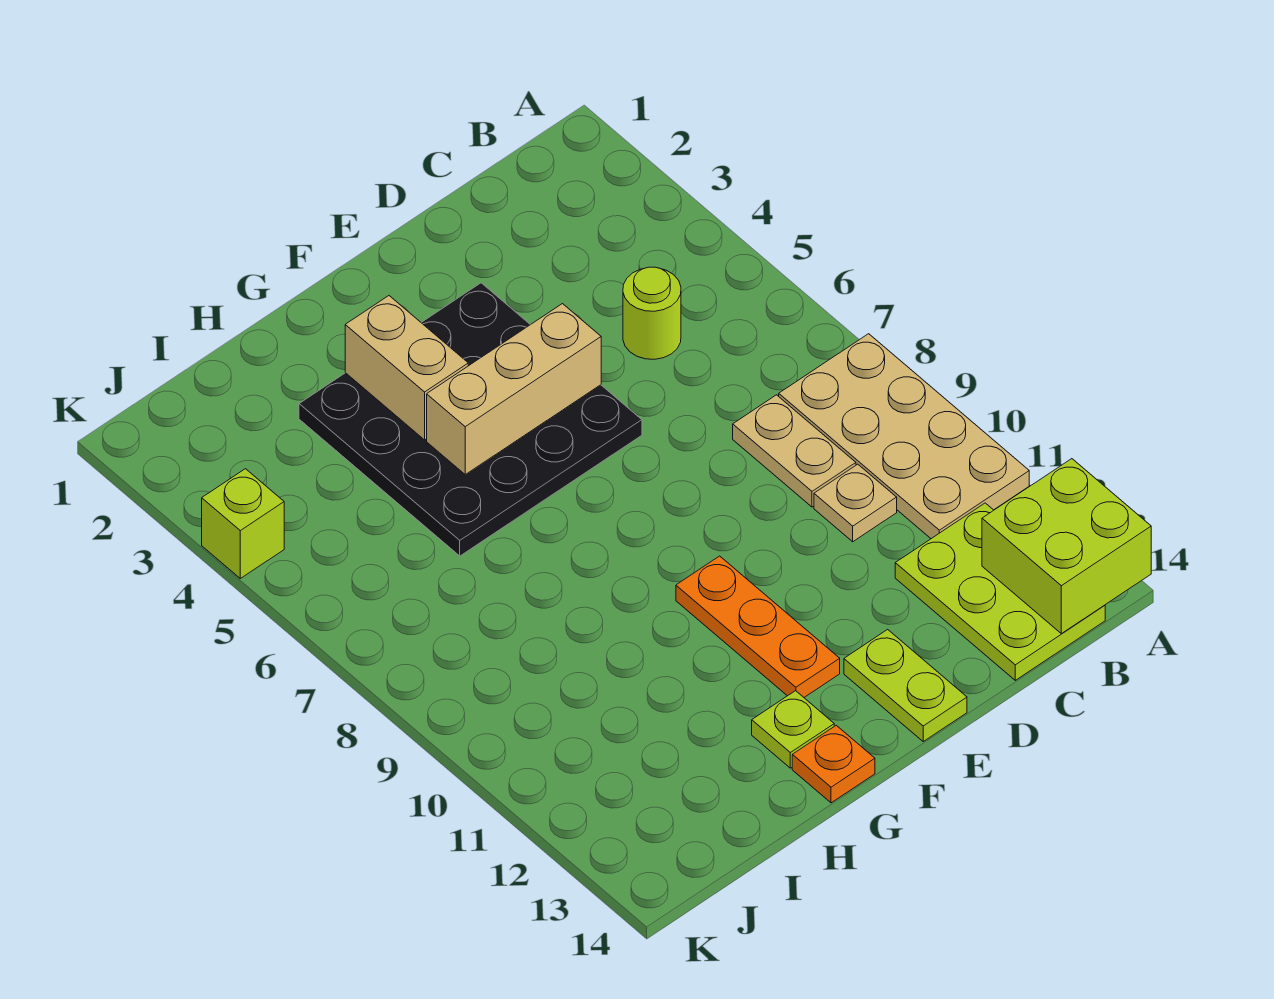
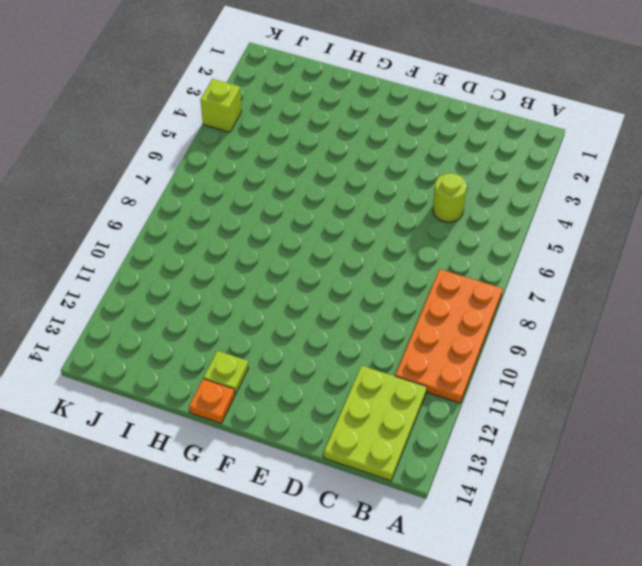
orange 2x4 plate [395,269,503,403] -> tan 2x4 plate [779,334,1029,539]
none -> tan 1x2 plate [733,395,856,507]
none -> tan 1x1 plate [814,464,897,542]
none -> black 4x4 plate [299,283,642,556]

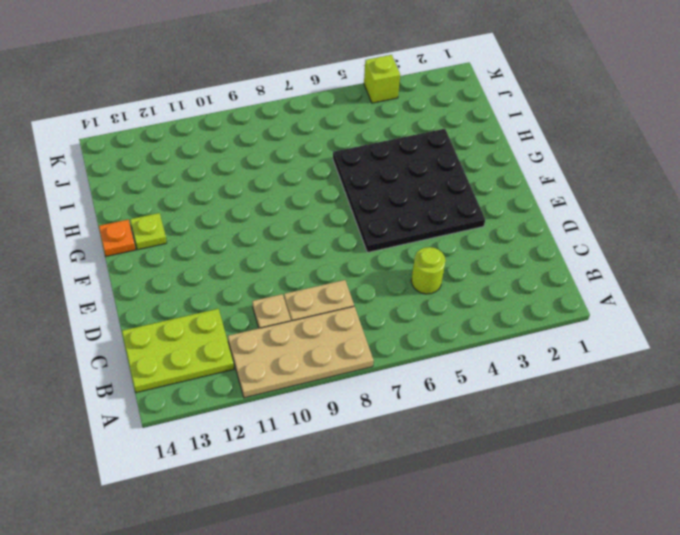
none -> lime 1x2 plate [844,629,967,741]
none -> orange 1x3 plate [676,556,840,697]
none -> lime 2x2 brick [982,459,1151,634]

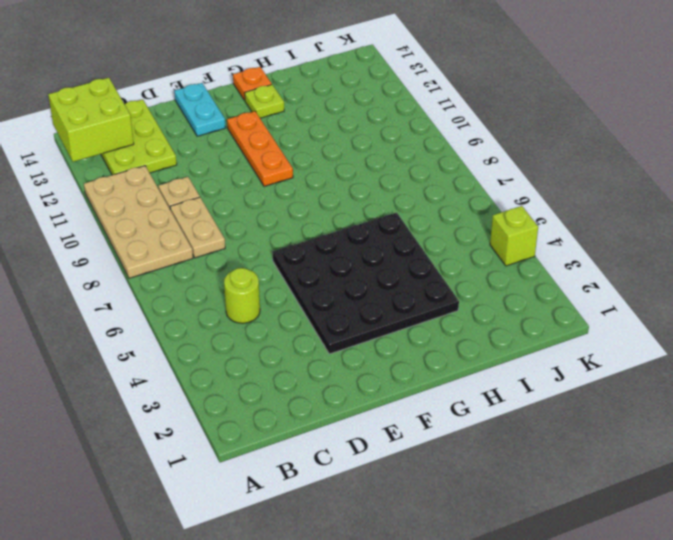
cyan 1x2 plate [174,83,226,136] -> lime 1x2 plate [844,629,967,741]
none -> tan 1x3 brick [427,304,601,474]
none -> tan 1x2 brick [345,296,468,440]

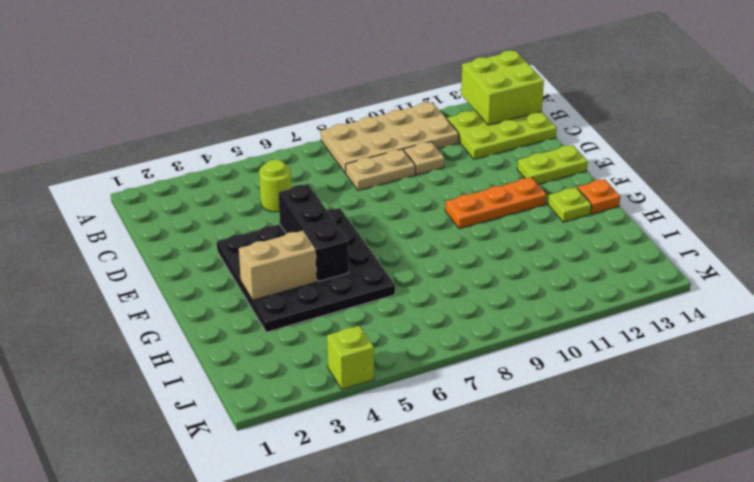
black 1x3 brick [278,184,349,282] -> tan 1x3 brick [427,304,601,474]

